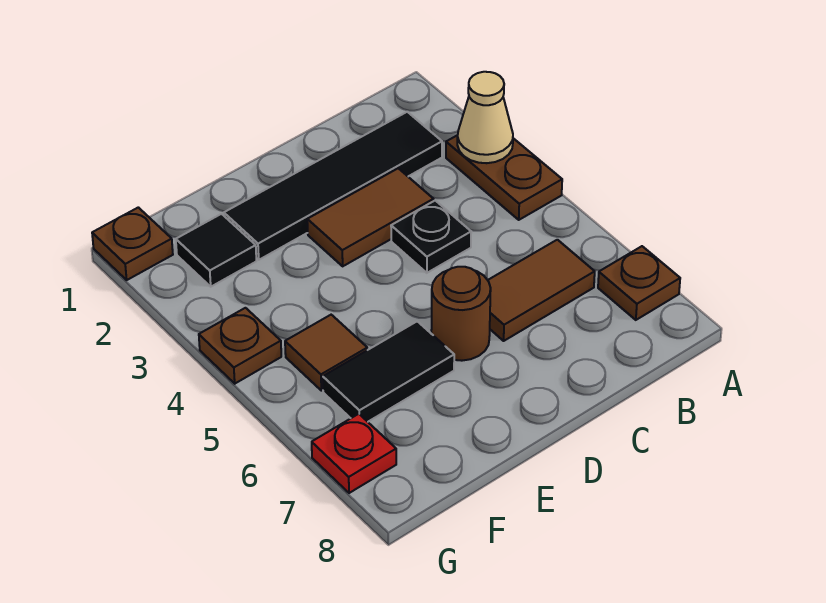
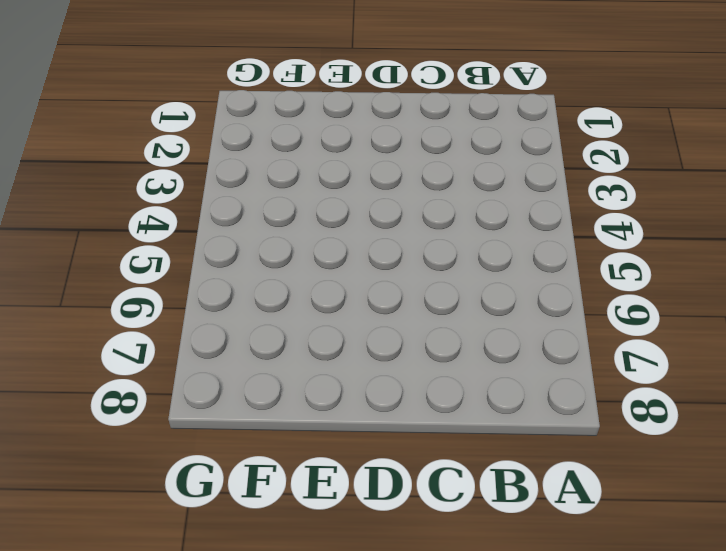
none -> brown 1x2 plate [446,135,562,220]
none -> brown 1x1 plate [598,246,680,320]
none -> black 1x4 tile [224,112,442,260]

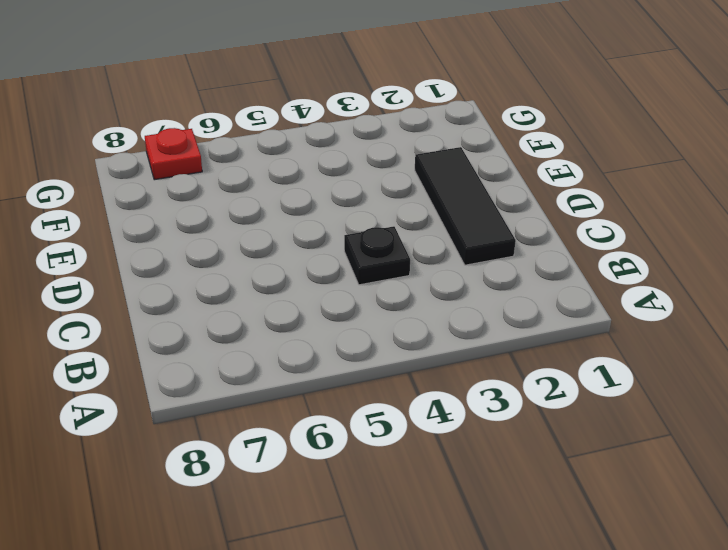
black 1x3 tile [415,147,516,265] -> black 1x4 tile [224,112,442,260]
none -> brown 1x2 plate [446,135,562,220]
none -> brown 1x1 plate [598,246,680,320]
none -> brown 1x2 tile [488,240,595,341]

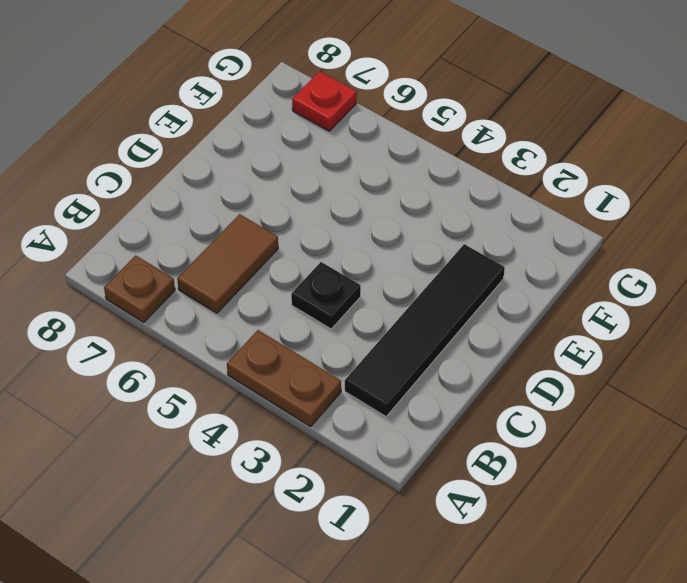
none -> brown 1x2 tile [307,168,434,266]
none -> brown 1x1 round brick [431,267,491,361]
none -> black 1x2 tile [323,321,454,422]

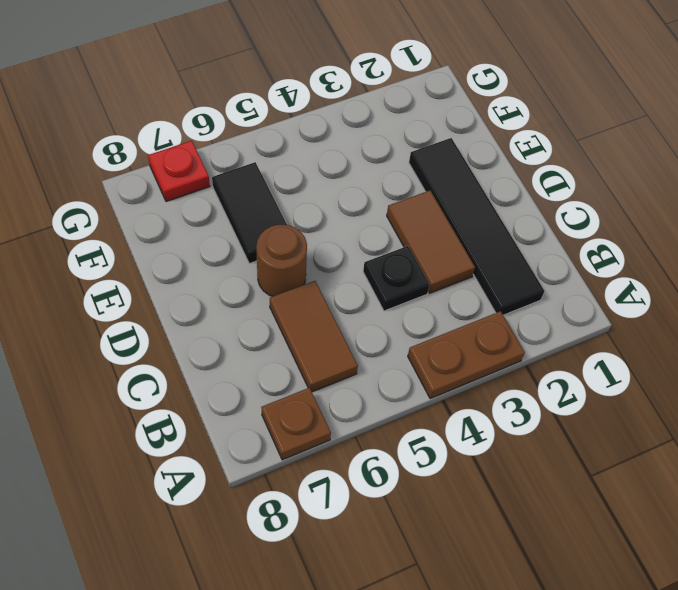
none -> black 1x1 tile [176,214,256,287]
none -> brown 1x1 tile [285,315,367,391]
none -> brown 1x1 plate [92,207,173,280]

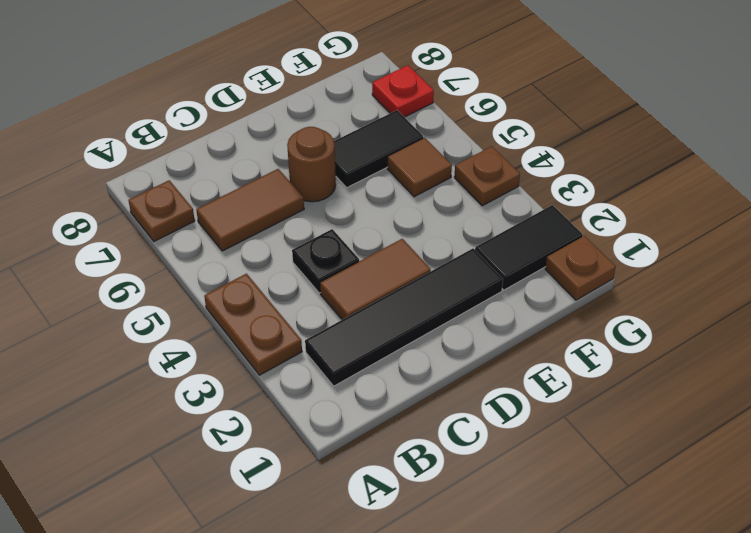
black 1x2 tile [475,205,583,290] -> black 1x1 tile [176,214,256,287]
none -> tan 1x1 cone [457,72,513,163]

